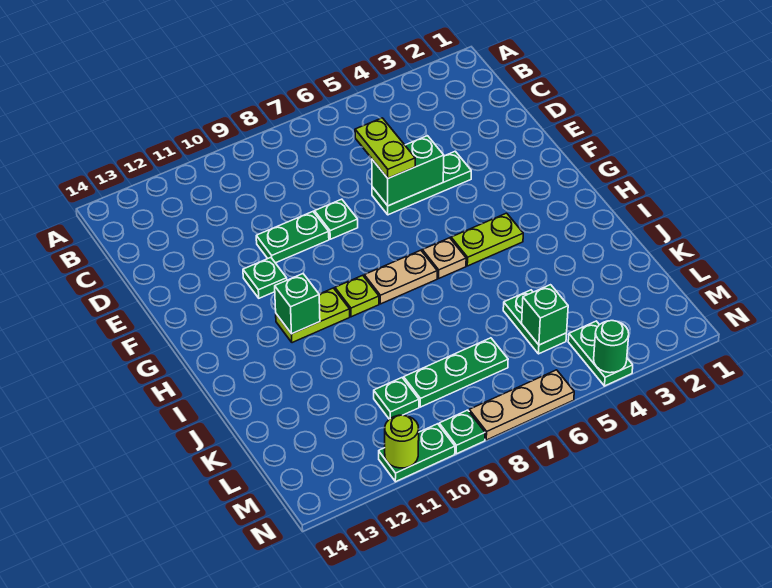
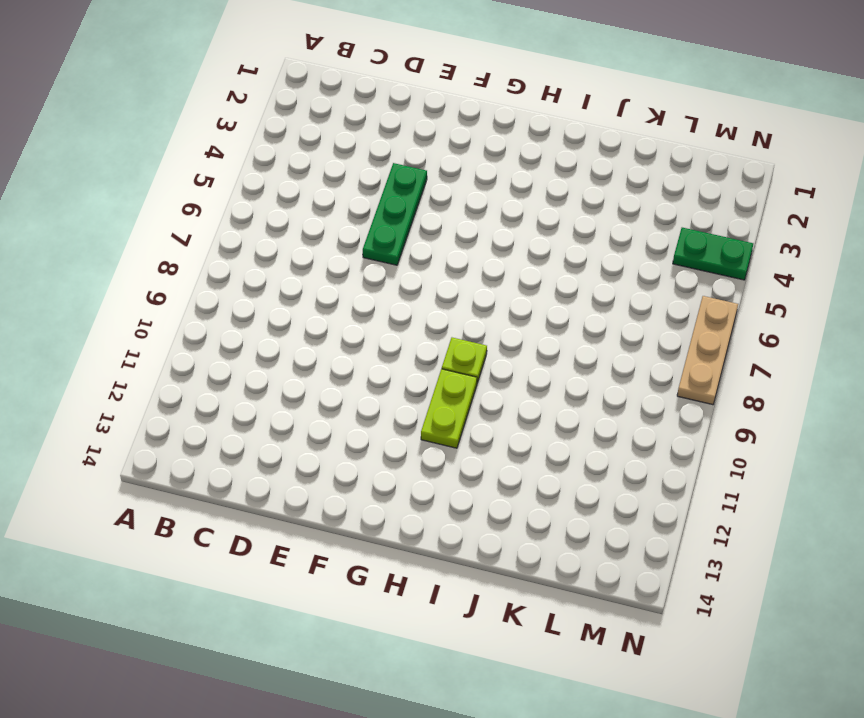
none -> green 1x1 plate [315,199,358,239]
none -> green 1x2 plate [256,212,329,263]
none -> green 1x1 plate [243,257,287,298]

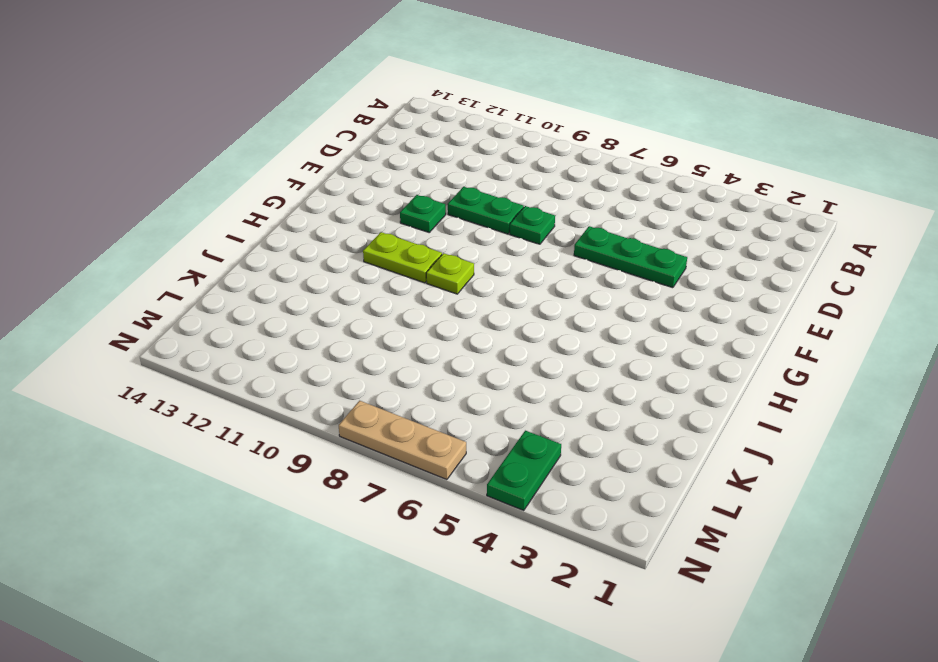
none -> lime 1x2 plate [451,213,523,266]
none -> tan 1x1 plate [422,238,466,278]
none -> tan 1x2 plate [364,250,437,304]

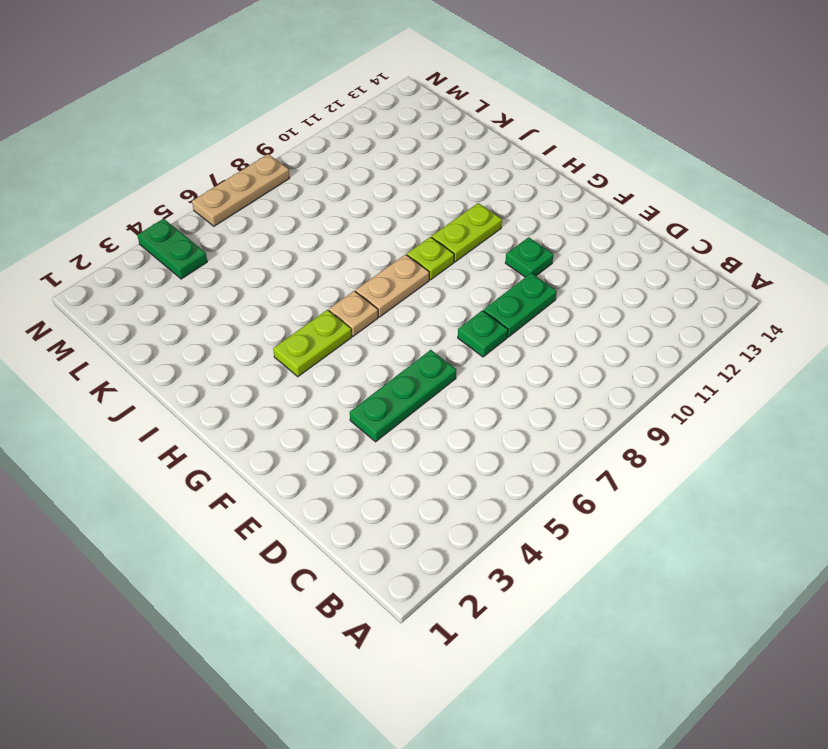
none -> green 1x2 plate [503,290,567,354]
none -> green 1x3 plate [404,338,508,407]
none -> green 1x1 plate [374,378,419,419]

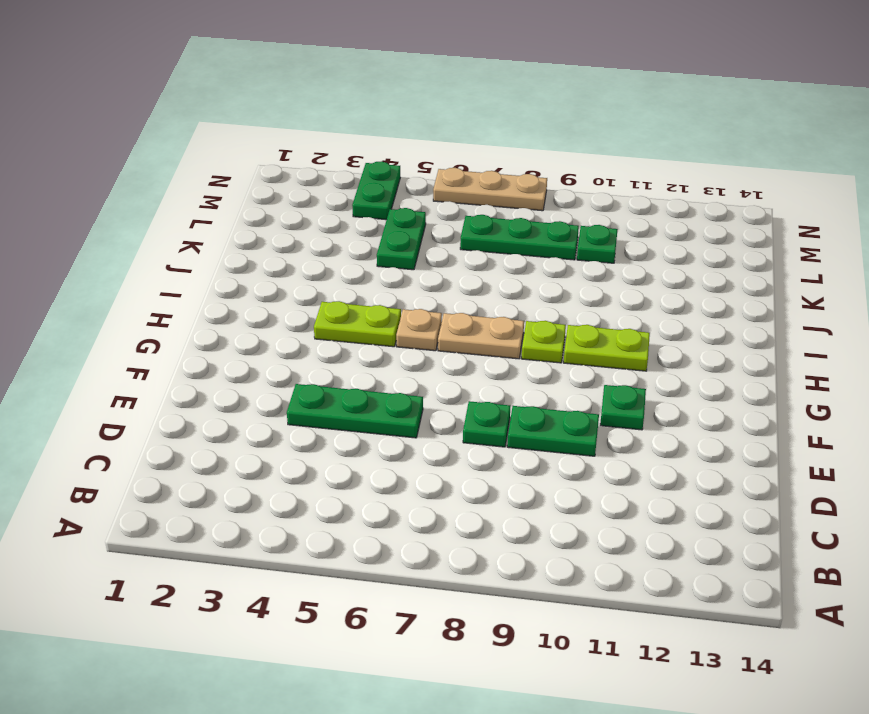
none -> green 1x1 plate [439,410,485,454]
none -> green 1x2 plate [379,424,455,482]
none -> green 1x2 brick [372,136,444,206]

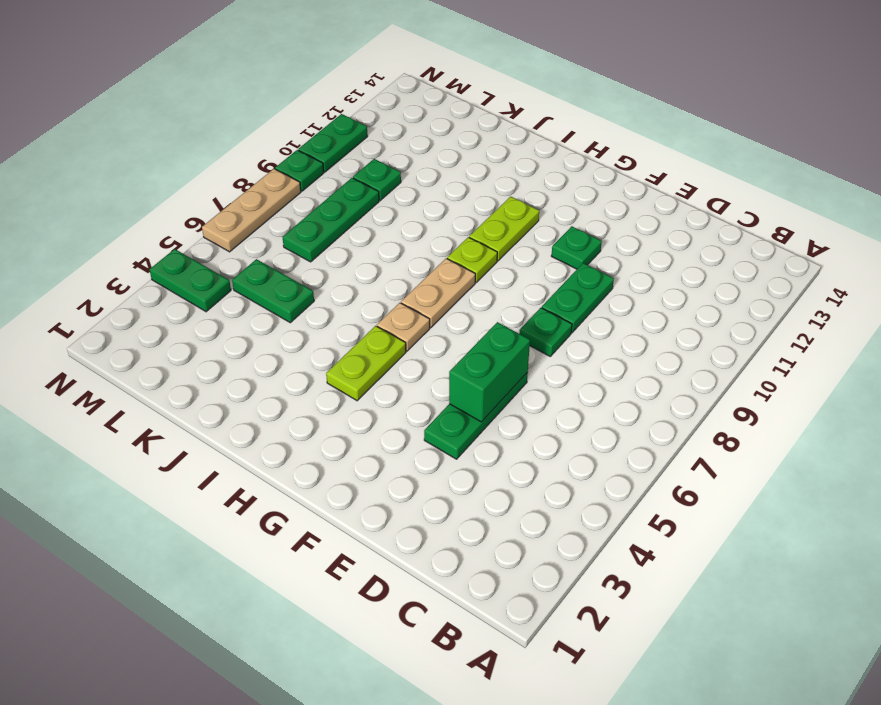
none -> green 1x1 brick [275,274,320,334]
none -> green 1x1 brick [522,285,568,345]
none -> green 1x1 round brick [594,321,629,373]

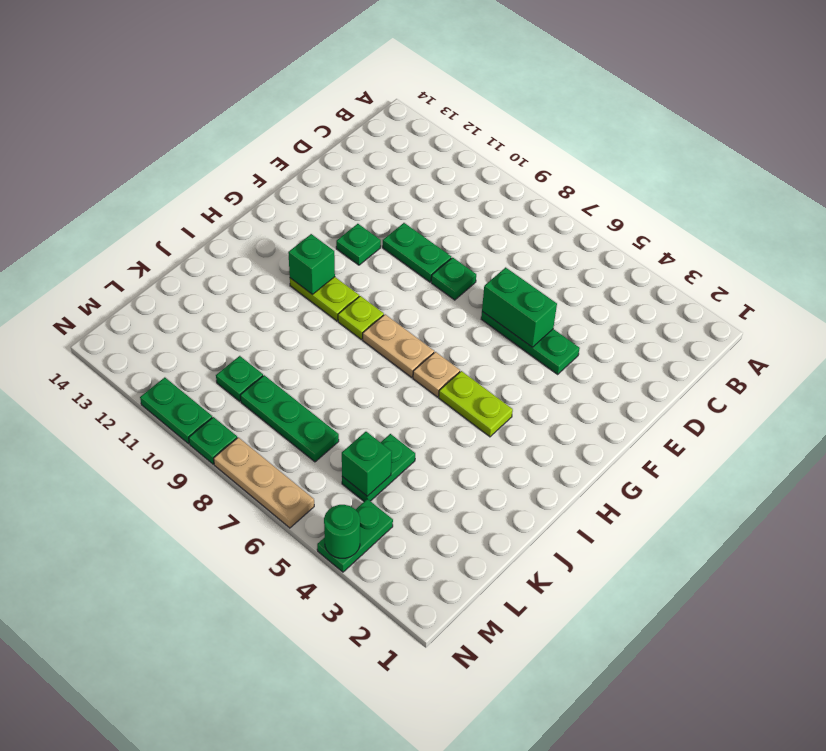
none -> lime 1x1 round brick [385,415,419,468]
none -> lime 1x2 plate [355,118,415,178]

